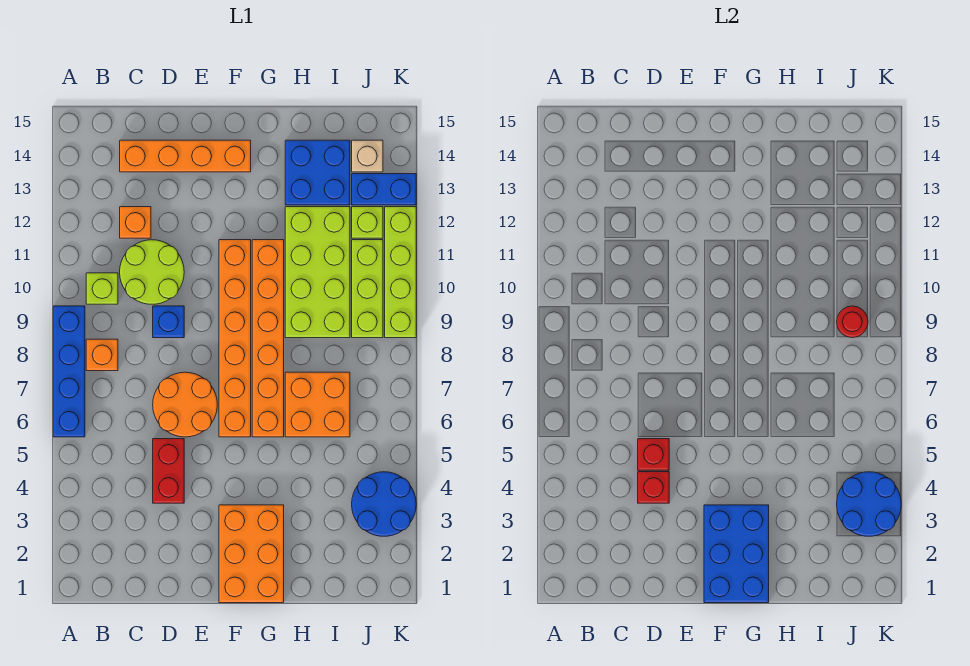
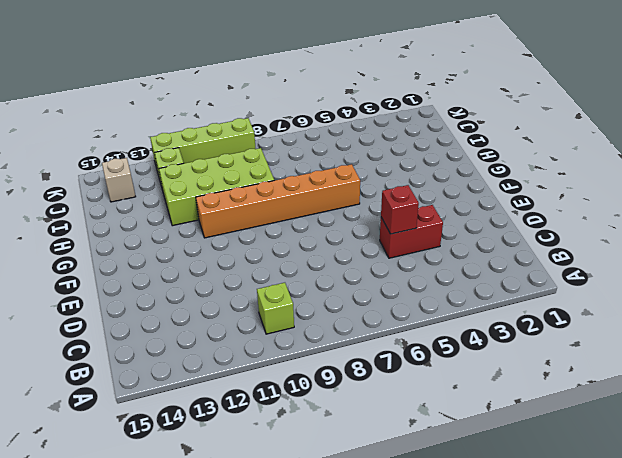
none -> blue 1x4 brick [53,306,85,437]
none -> orange 1x1 brick [86,339,118,371]
none -> lime 2x2 round brick [120,240,184,304]

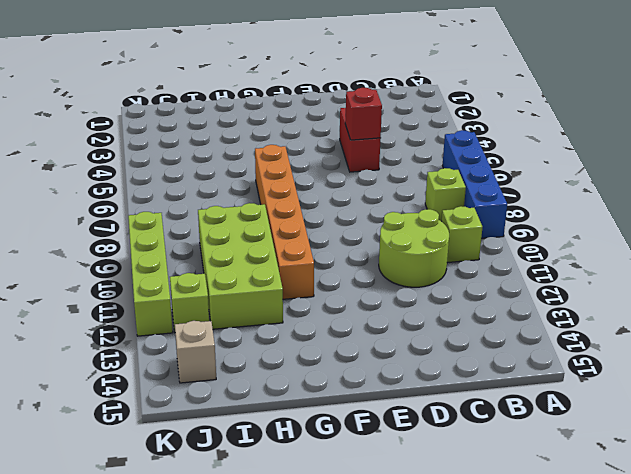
lime 1x1 brick [425,168,466,221] -> orange 1x1 brick [86,339,118,371]
none -> orange 1x1 brick [120,207,151,238]
none -> orange 1x4 brick [120,140,251,172]
none -> orange 2x2 round brick [153,372,217,437]

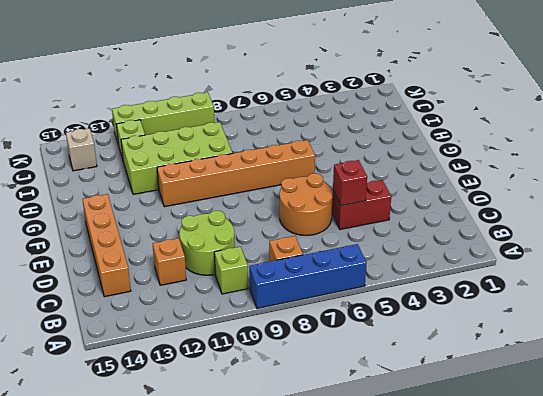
none -> blue 1x1 brick [153,306,184,338]
none -> orange 2x3 brick [219,505,284,603]
none -> orange 1x6 brick [219,240,251,437]

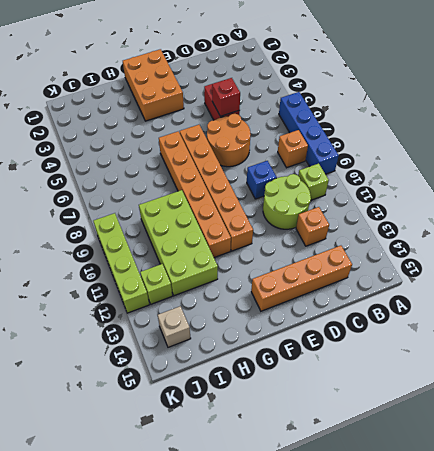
none -> orange 2x2 brick [285,372,350,437]
none -> blue 2x2 brick [285,140,350,205]
none -> blue 2x2 round brick [352,472,416,536]

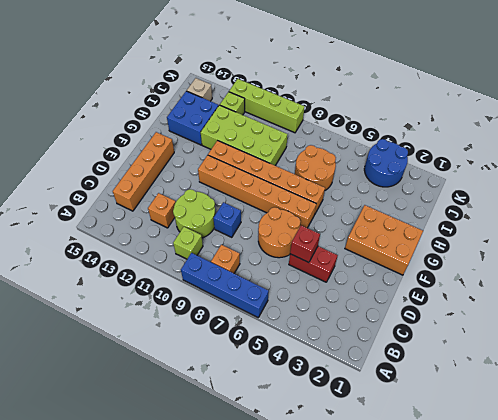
orange 2x2 round brick [295,145,336,190] -> orange 2x2 brick [285,372,350,437]
none -> lime 1x3 brick [352,240,383,338]
none -> blue 1x2 brick [352,174,416,205]
none -> red 1x1 brick [638,472,669,503]

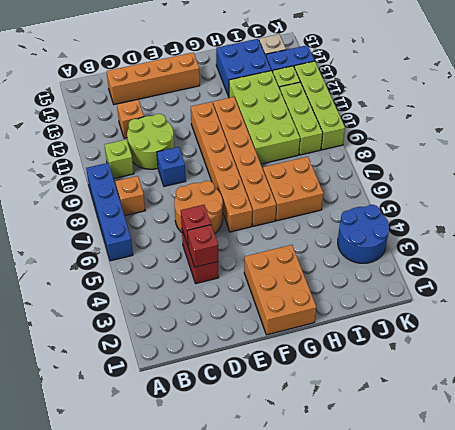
none -> blue 2x3 brick [704,505,769,603]
none -> blue 2x2 round brick [837,472,901,536]
none -> red 1x1 round brick [837,306,868,338]

